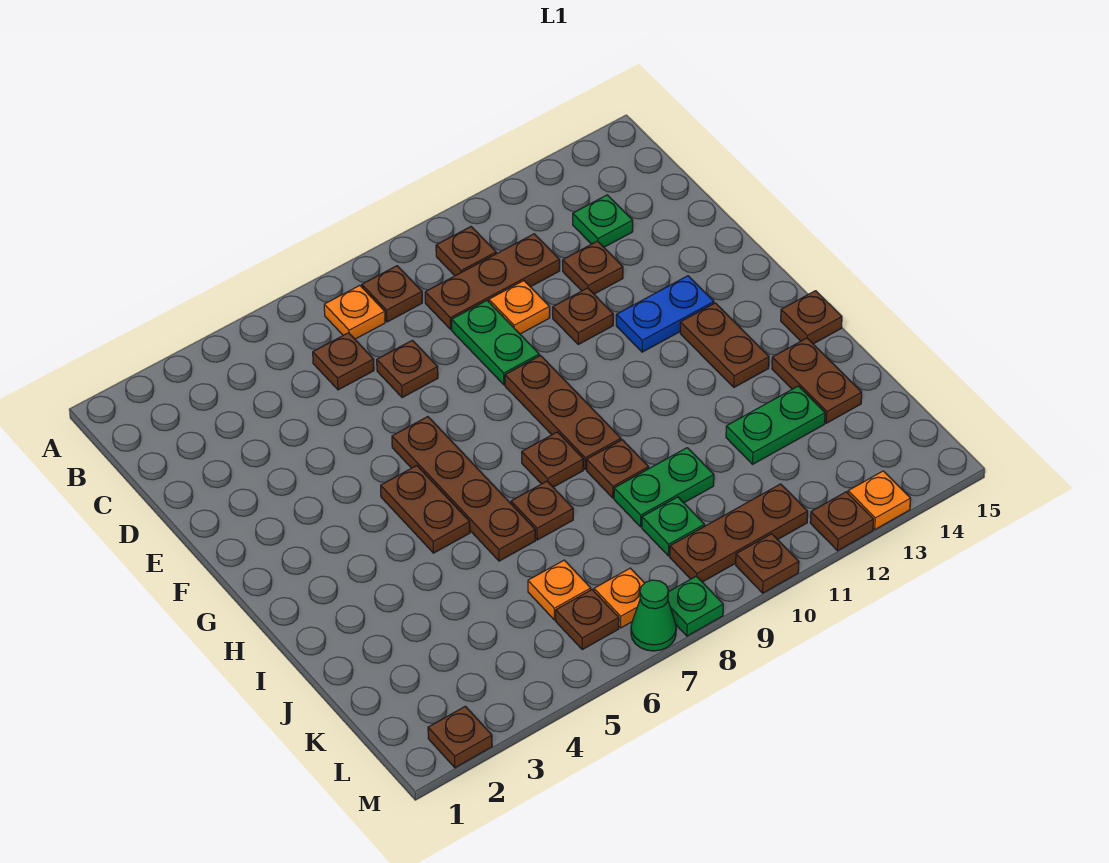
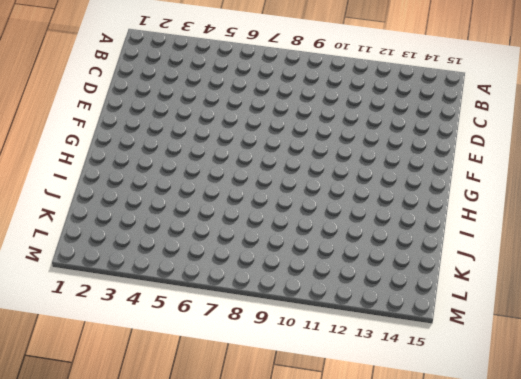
none -> orange 1x1 plate [324,285,385,339]
none -> brown 1x1 plate [362,266,422,322]
none -> brown 1x1 plate [436,227,496,276]
none -> brown 1x1 plate [313,333,374,390]

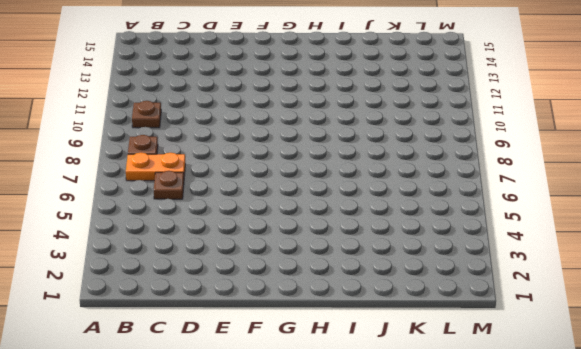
orange 1x2 plate [126,153,185,181] -> orange 1x1 plate [324,285,385,339]
none -> brown 1x3 plate [425,234,560,329]
none -> green 1x1 plate [573,195,633,247]
none -> brown 1x1 plate [377,340,438,398]
none -> green 1x2 plate [452,301,539,385]

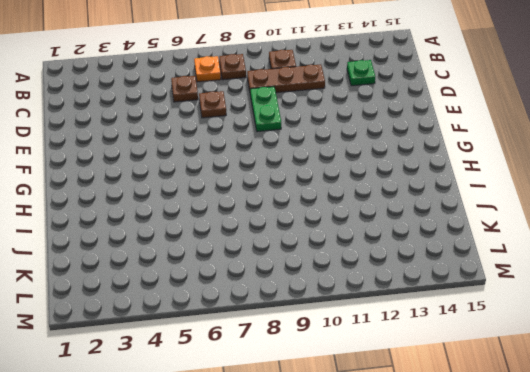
none -> orange 1x1 plate [489,281,550,334]
none -> brown 1x1 plate [563,241,623,294]
none -> brown 1x1 plate [553,288,613,345]
none -> brown 1x4 plate [392,417,535,561]

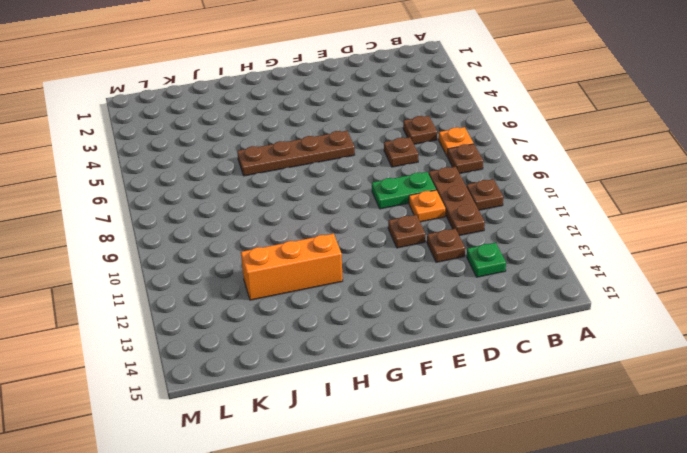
orange 1x3 brick [241,234,343,300] -> green 1x2 plate [726,386,825,464]
none -> brown 1x3 plate [505,356,621,469]
none -> blue 1x2 plate [616,276,714,352]
none -> brown 1x2 plate [381,466,470,553]
none -> brown 1x2 plate [680,303,769,387]

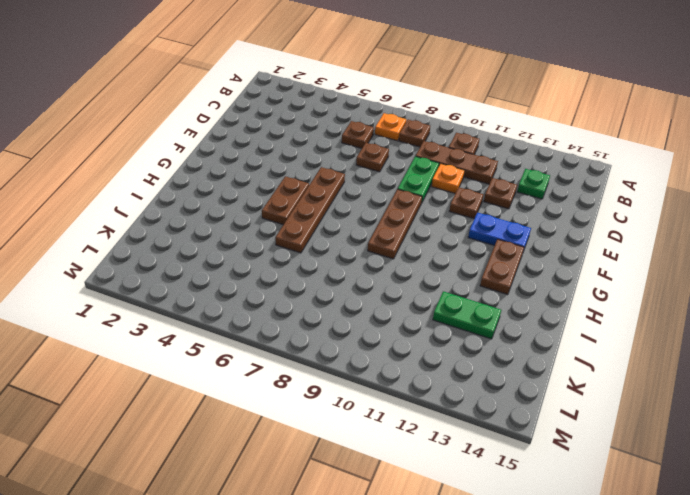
none -> brown 1x1 plate [522,432,584,487]
none -> brown 1x1 plate [781,291,842,344]
none -> brown 1x1 plate [511,481,573,540]
none -> brown 1x1 plate [587,440,649,498]

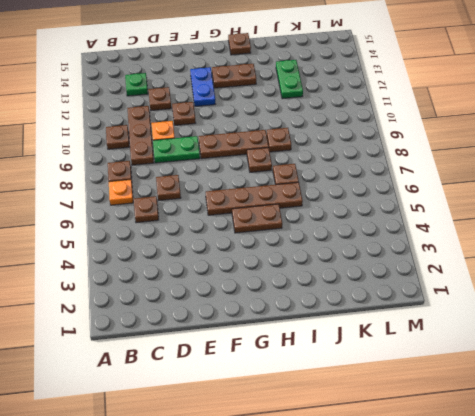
none -> brown 1x2 plate [772,338,862,423]
none -> green 1x2 plate [614,448,714,527]
none -> orange 1x1 plate [528,560,591,620]
none -> green 1x1 plate [642,497,705,556]

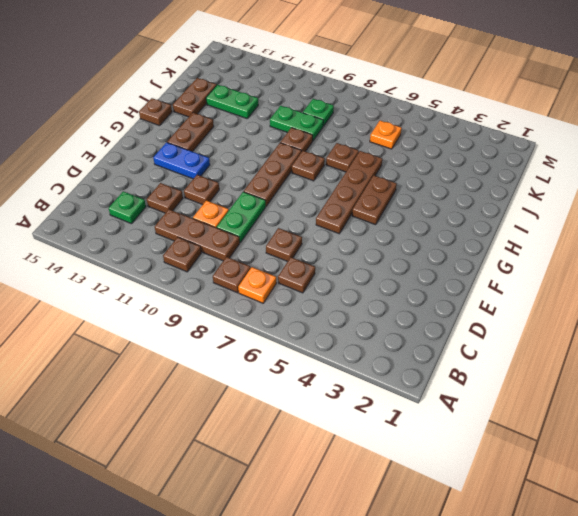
none -> brown 1x1 plate [556,590,619,650]
none -> orange 1x1 plate [594,568,644,628]
none -> brown 1x3 plate [670,484,808,582]
none -> brown 1x1 plate [428,706,492,768]

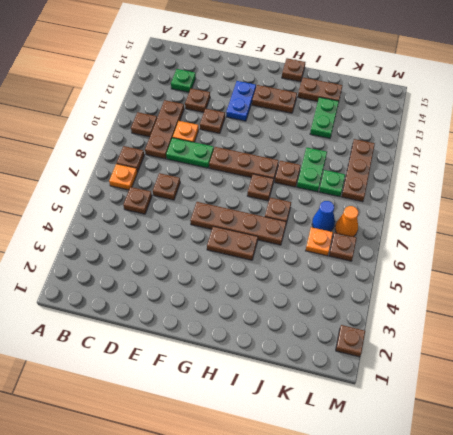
blue 1x1 cone [312,201,335,231] -> none
orange 1x1 cone [335,206,358,237] -> orange 1x1 plate [594,568,644,628]
none -> green 1x1 cone [631,580,676,651]
none -> green 1x1 plate [668,576,723,636]
none -> brown 1x1 plate [736,534,799,593]
none -> brown 1x1 plate [810,492,874,551]

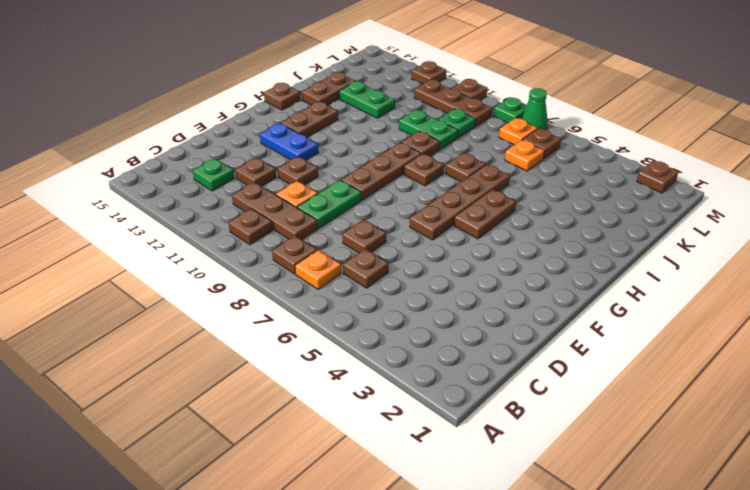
none -> orange 1x1 plate [848,471,911,529]

